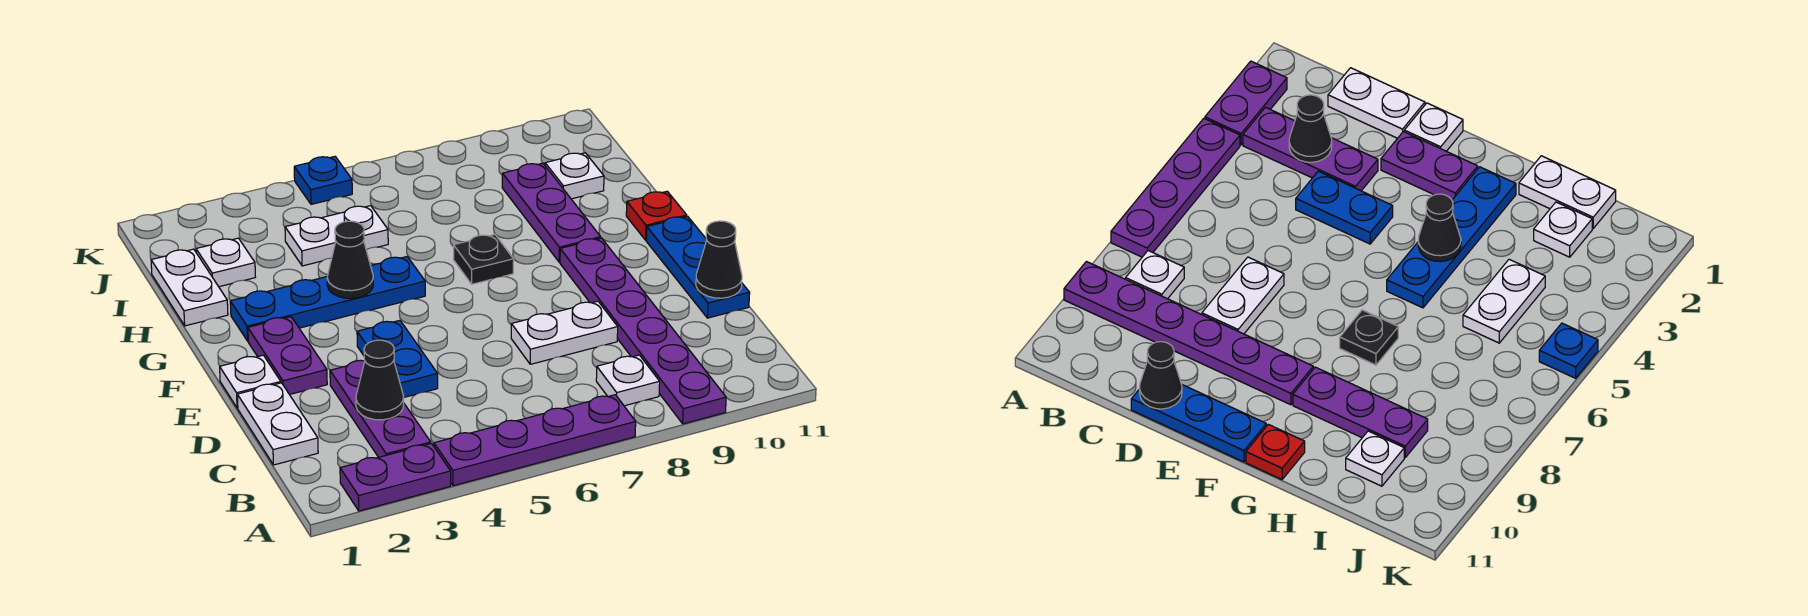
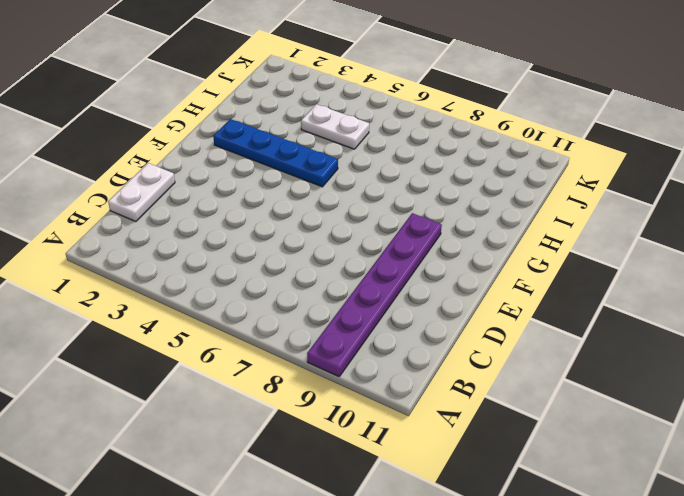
none -> purple 1x2 plate [340,443,451,511]
none -> purple 1x4 plate [434,395,636,486]
none -> purple 1x3 plate [330,360,431,457]

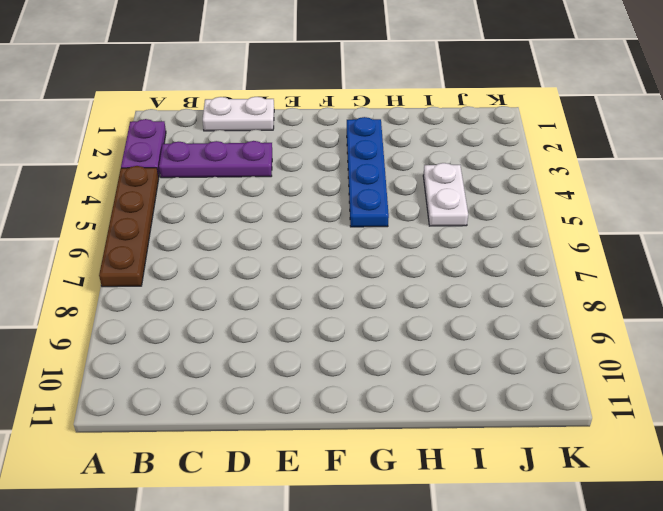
brown 1x4 plate [99,166,159,287] -> purple 1x4 plate [434,395,636,486]
none -> purple 1x6 plate [560,238,726,424]
none -> white 1x1 plate [596,355,660,406]
none -> blue 1x2 plate [357,320,438,397]

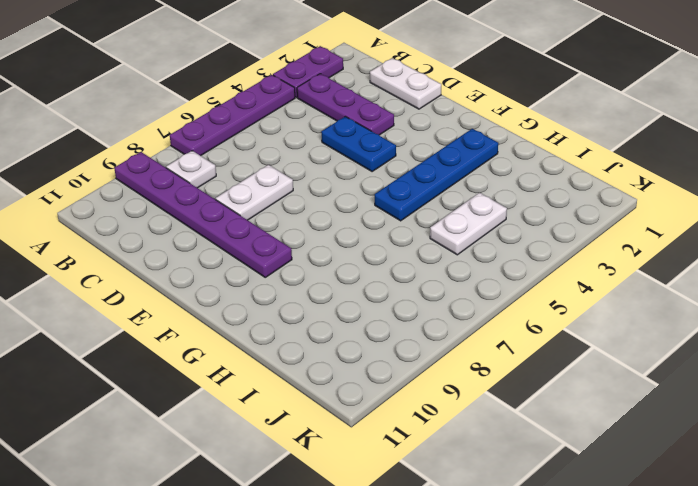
none -> blue 1x3 plate [646,216,750,318]
none -> white 1x1 plate [220,355,281,408]
none -> purple 1x2 plate [248,317,327,395]

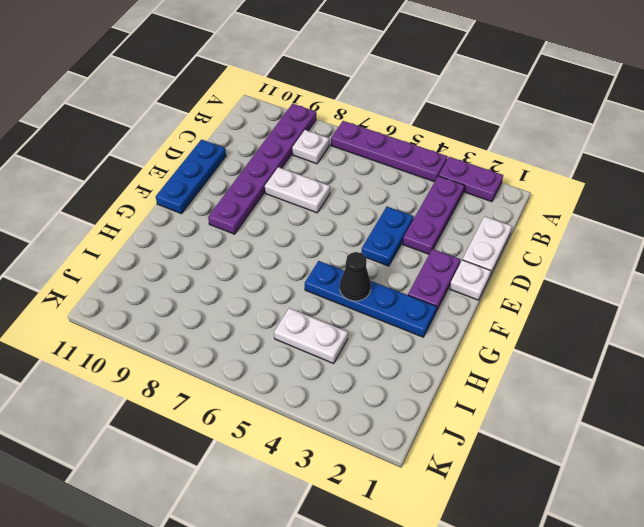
none -> black 1x1 plate [454,235,514,284]
none -> purple 1x3 plate [502,163,601,262]
none -> red 1x1 plate [626,191,687,240]

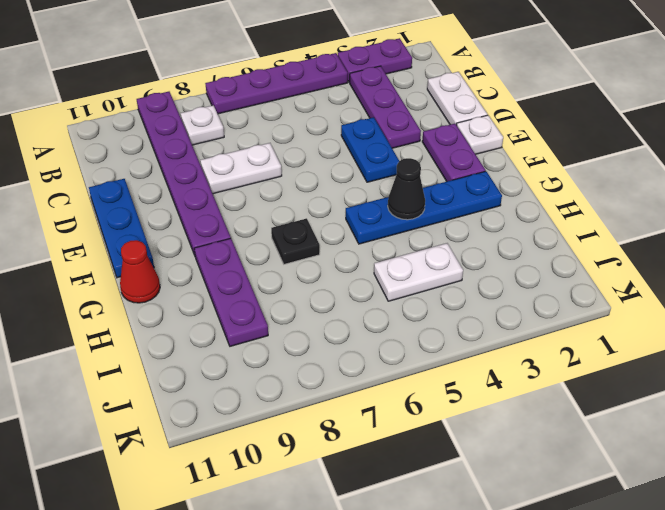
red 1x1 cone [120,240,160,303] -> red 1x1 plate [626,191,687,240]
none -> white 1x2 plate [151,249,228,326]
none -> white 1x1 plate [196,238,255,287]
none -> white 1x1 plate [545,153,604,199]

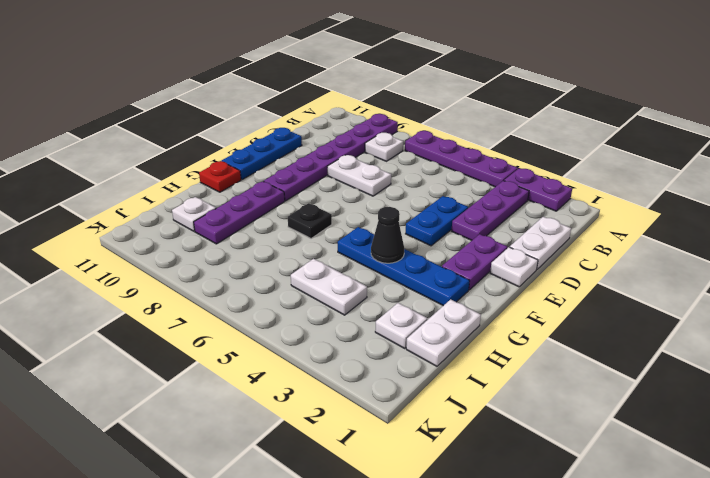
none -> blue 1x1 plate [294,157,352,204]
none -> black 1x1 cone [356,340,404,420]
none -> black 1x1 cone [696,221,742,298]

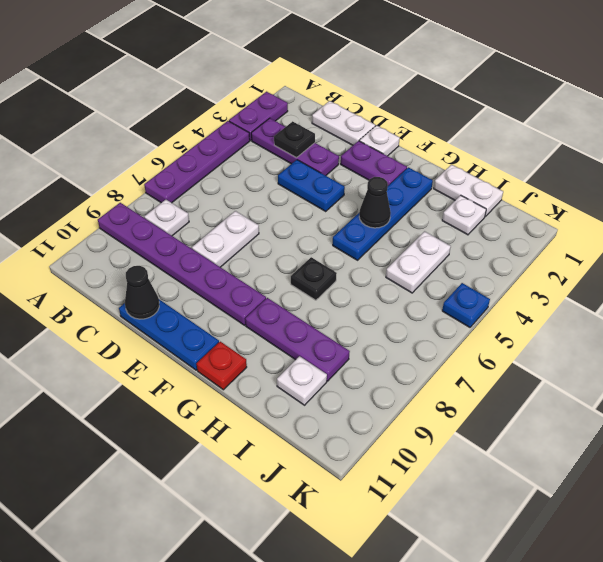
black 1x1 plate [274,121,315,158] -> black 1x1 cone [356,340,404,420]

